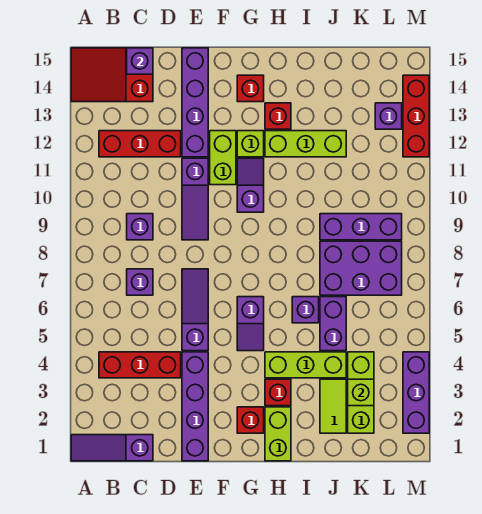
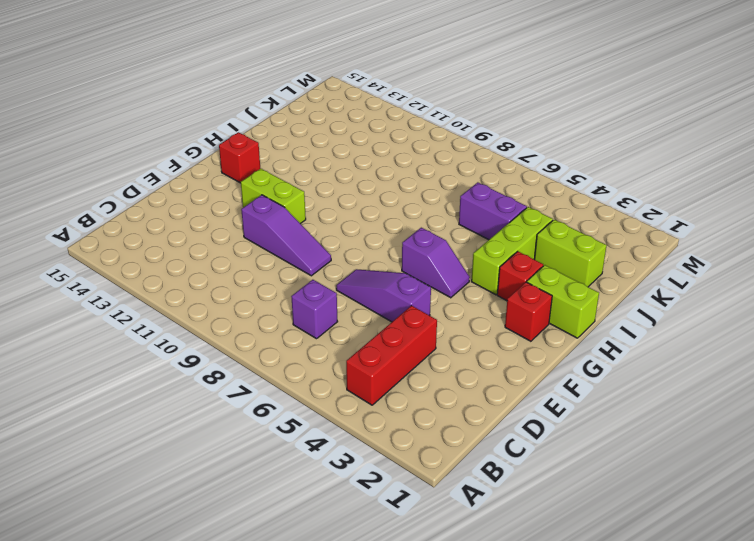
lime 1x2 brick [534,220,607,287] -> lime 1x2 tile [320,379,346,433]
none -> purple 1x3 slope [71,435,153,461]
none -> red 2x3 slope [71,48,153,102]
none -> red 1x3 brick [99,131,181,157]
none -> purple 1x1 brick [127,214,153,240]

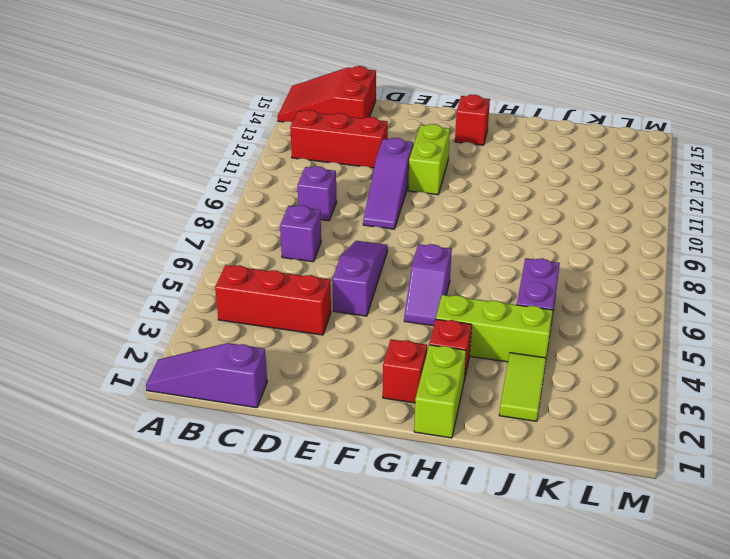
none -> purple 1x4 brick [182,352,208,461]
none -> purple 1x4 brick [182,48,208,157]
none -> purple 1x2 slope [237,158,264,212]
none -> lime 1x1 brick [237,131,264,157]

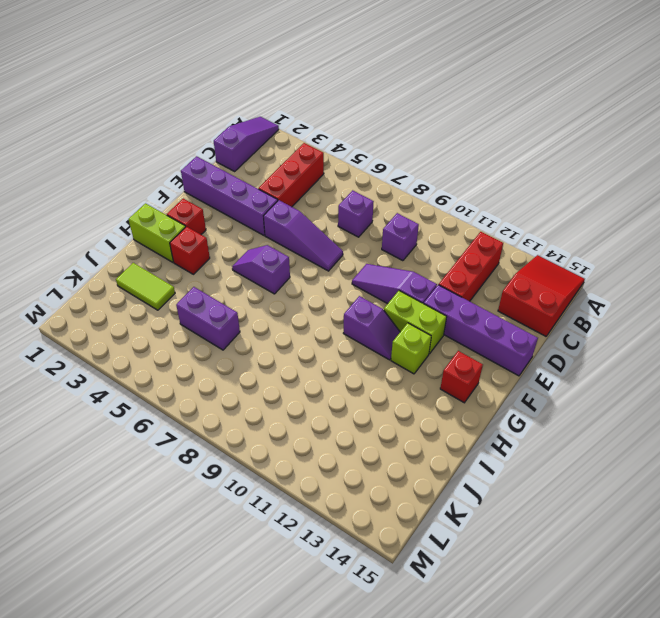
none -> lime 1x3 brick [265,352,346,378]
none -> lime 1x3 brick [265,131,346,157]
none -> red 1x1 brick [265,103,291,129]
none -> purple 1x1 brick [292,297,319,323]

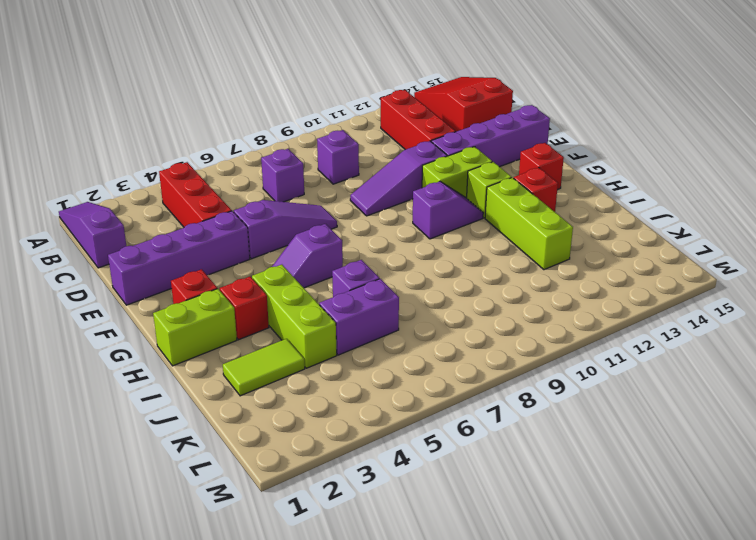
none -> purple 2x3 brick [320,241,402,295]
none -> purple 1x3 brick [320,214,402,240]
none -> lime 1x3 brick [348,352,374,433]
none -> purple 1x1 brick [375,103,402,129]

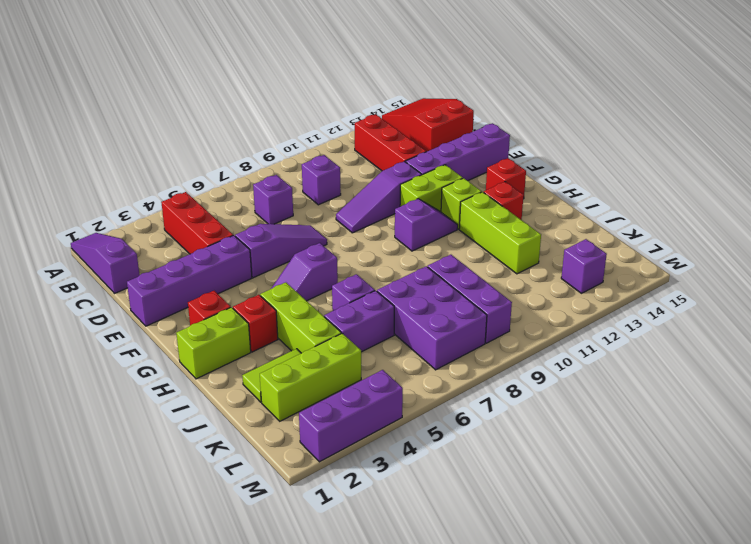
none -> red 1x3 brick [403,75,429,157]
none -> purple 1x1 brick [127,48,153,74]
none -> lime 1x1 brick [348,379,374,406]

